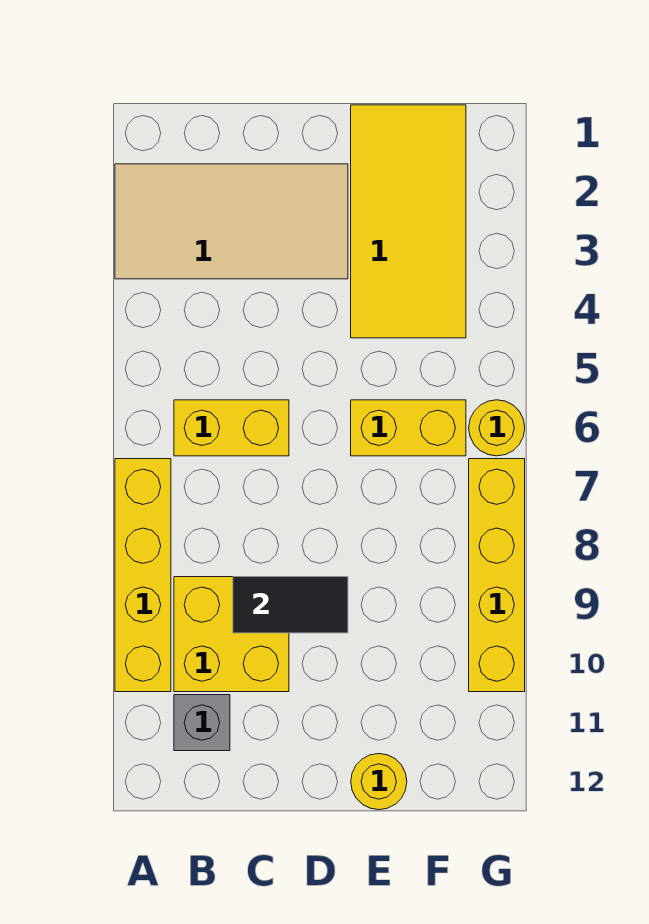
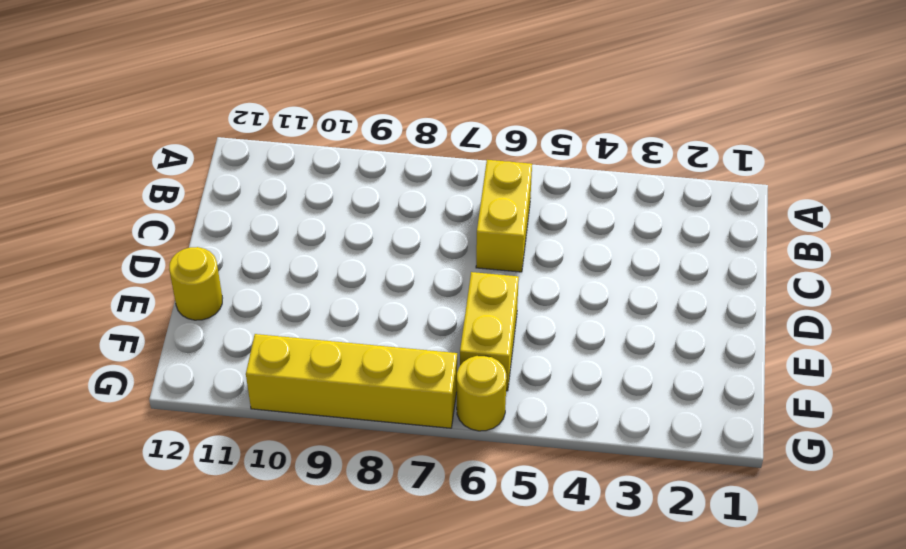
none -> tan 2x4 tile [115,164,348,279]
none -> yellow 1x4 brick [115,459,171,692]

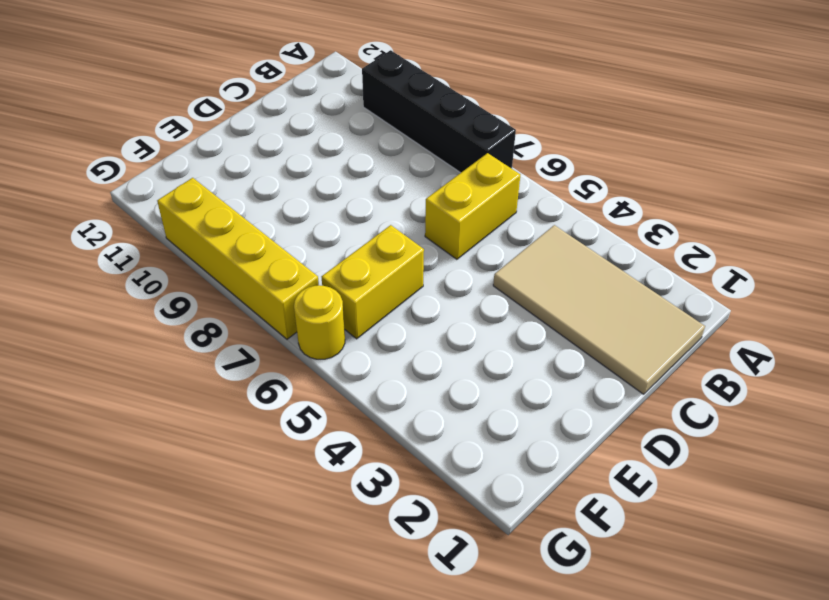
black 1x4 brick [362,50,516,173] -> yellow 1x4 brick [115,459,171,692]
tan 2x4 tile [493,225,705,394] -> tan 2x4 tile turned to [115,164,348,279]
none -> yellow 2x2 brick [174,577,289,692]
none -> grey 1x1 brick [174,695,230,751]

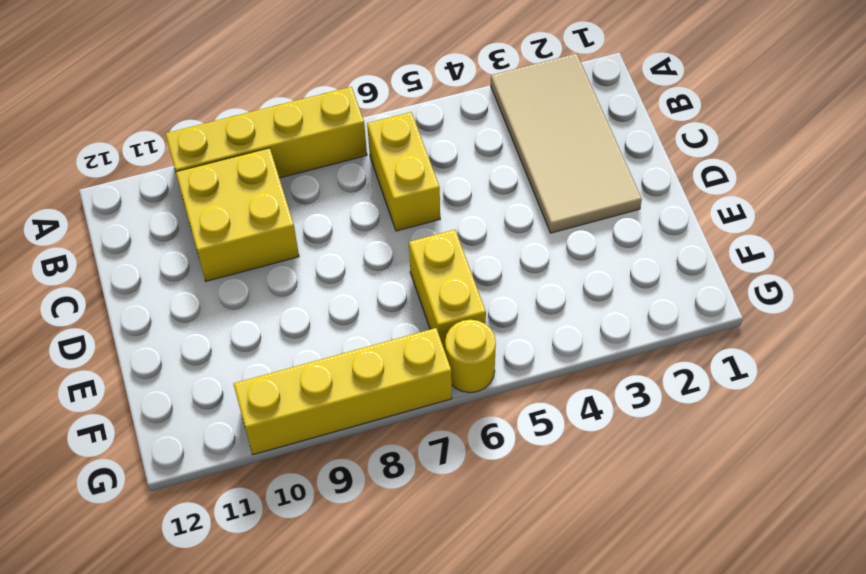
none -> grey 1x1 brick [174,695,230,751]
none -> yellow 2x4 tile [351,105,466,338]

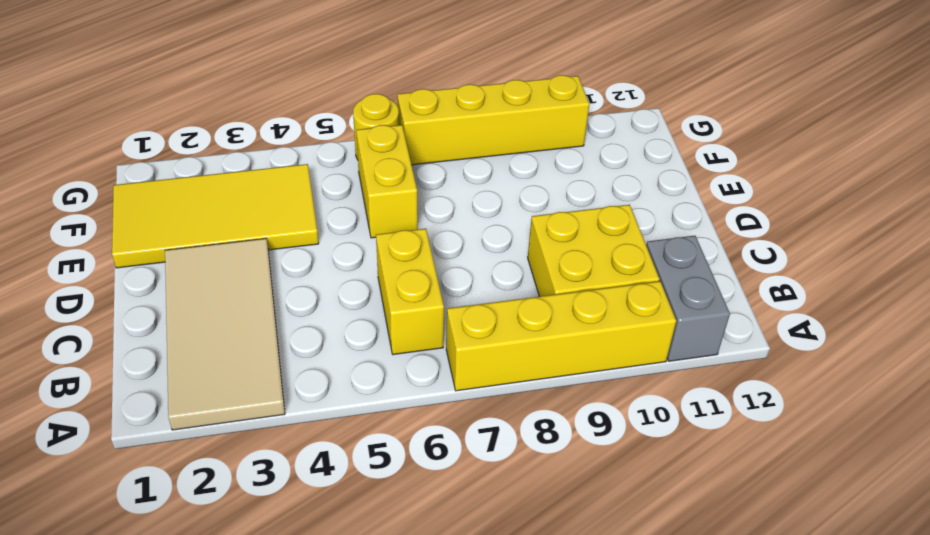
grey 1x2 brick [646,236,730,361] -> grey 1x1 brick [174,695,230,751]
none -> yellow 1x1 round brick [351,754,407,810]
none -> black 1x2 tile [233,577,348,633]

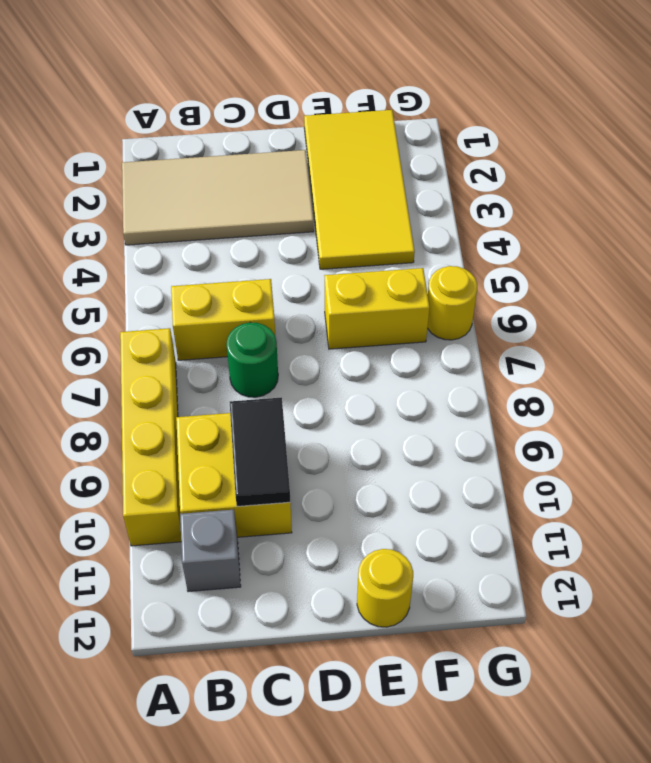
green 1x1 round brick [226,322,278,397] -> none
black 1x2 tile [230,397,290,507] -> black 1x2 tile turned to [233,577,348,633]
none -> yellow 1x4 brick [469,459,525,692]

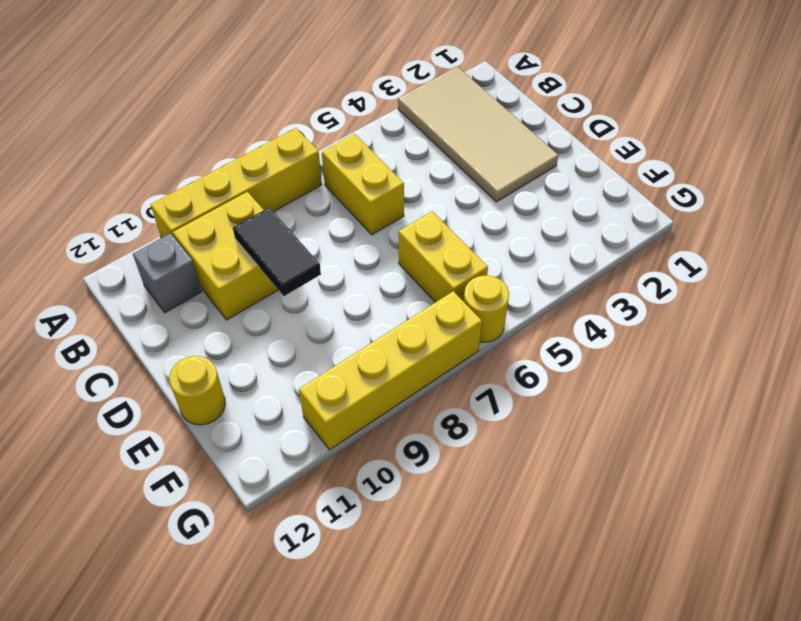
none -> yellow 2x4 tile [351,105,466,338]

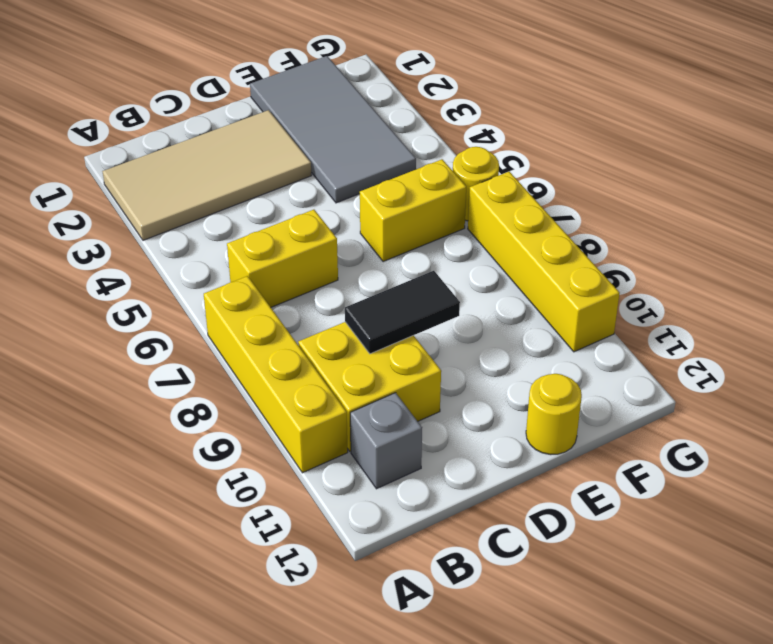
grey 2x4 tile [250,56,416,203] -> yellow 2x4 tile [351,105,466,338]

